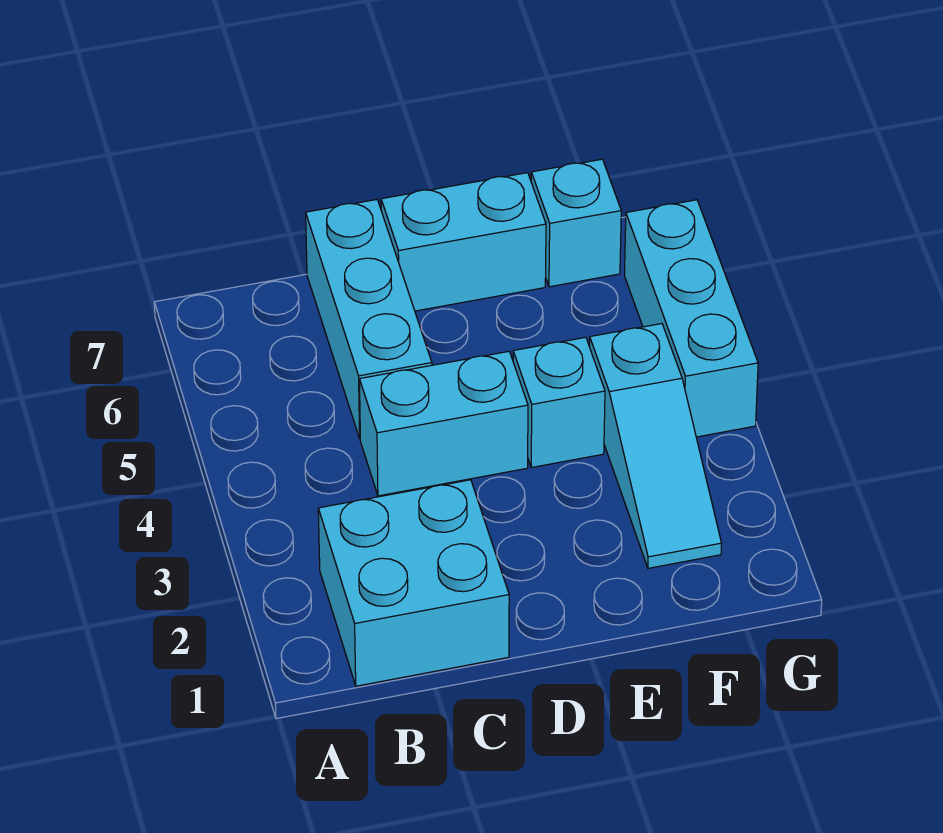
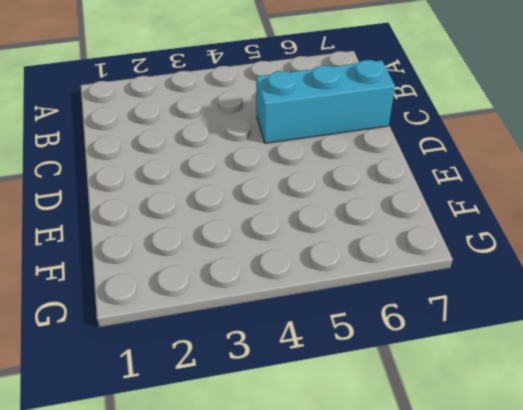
none -> cyan 2x2 brick [318,480,509,686]
none -> cyan 1x2 brick [359,351,528,496]

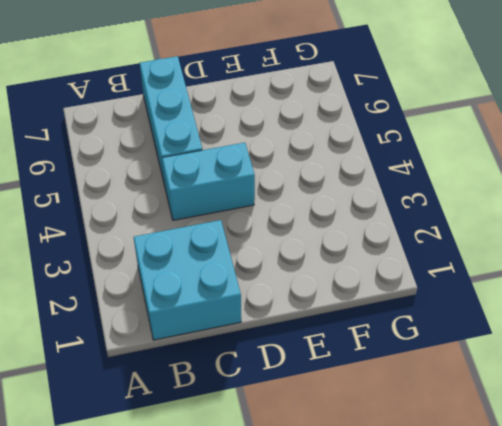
none -> cyan 1x2 brick [381,173,546,311]
none -> cyan 1x1 brick [513,337,605,468]

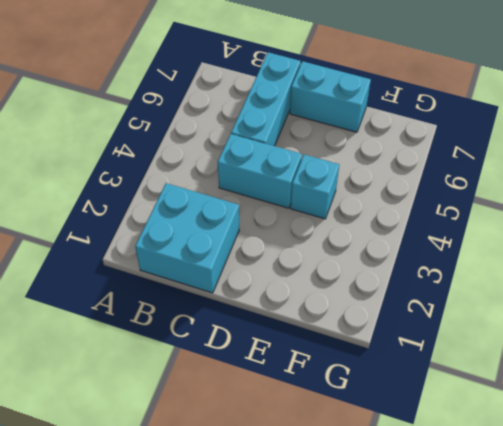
none -> cyan 1x3 slope [590,324,722,568]
none -> cyan 1x1 brick [531,159,621,287]

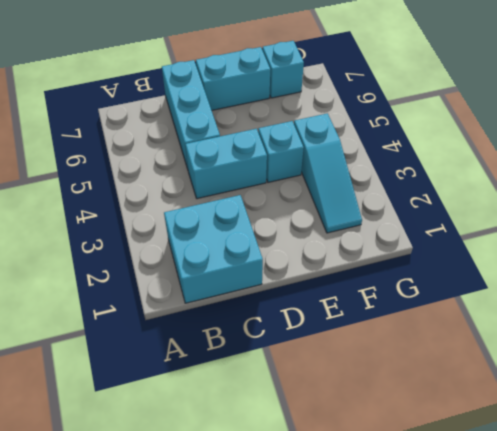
none -> cyan 1x3 brick [624,200,758,437]

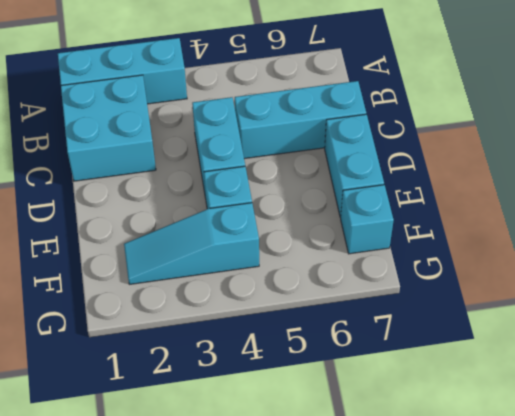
cyan 1x3 brick [58,38,187,104] -> cyan 1x3 brick moved to [624,200,758,437]

